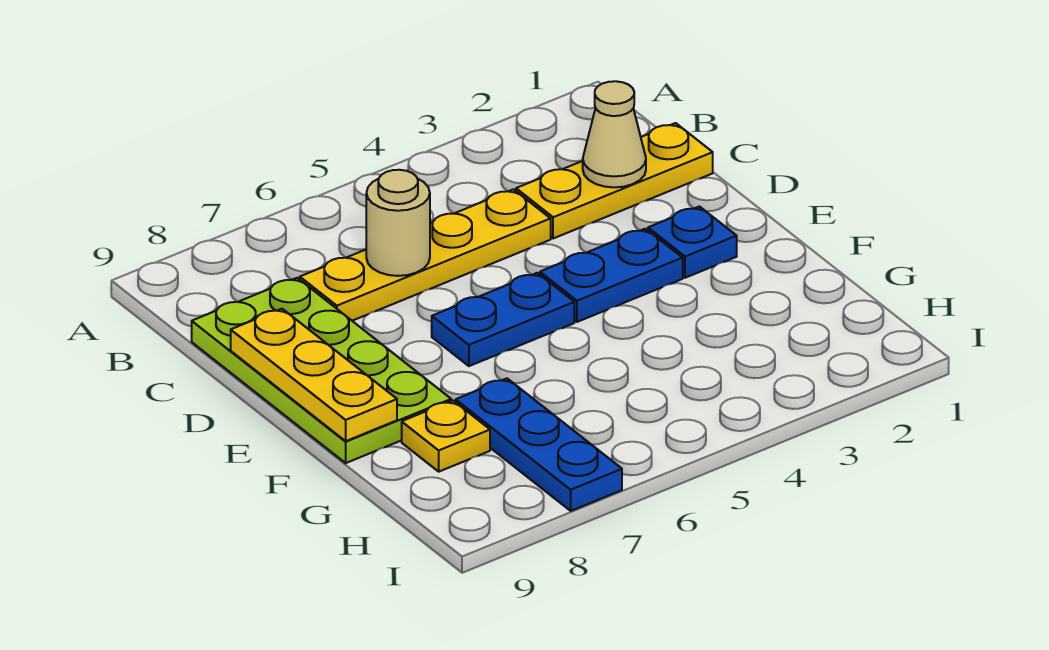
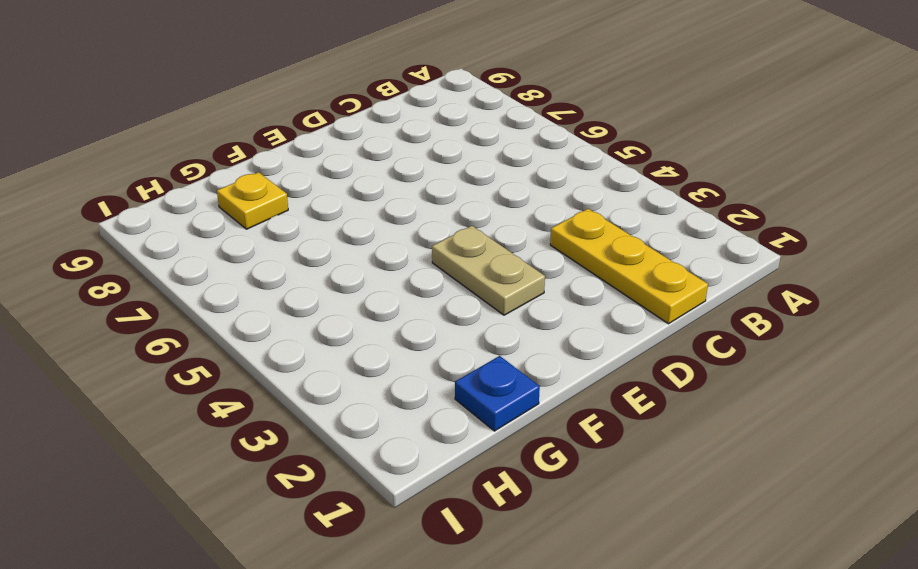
tan 1x2 plate [432,226,545,315] -> blue 1x2 plate [540,229,683,322]
blue 1x1 plate [455,356,540,431] -> blue 1x1 plate moved to [648,207,737,278]
none -> yellow 1x4 plate [300,189,551,321]
none -> lime 2x4 plate [192,278,451,463]

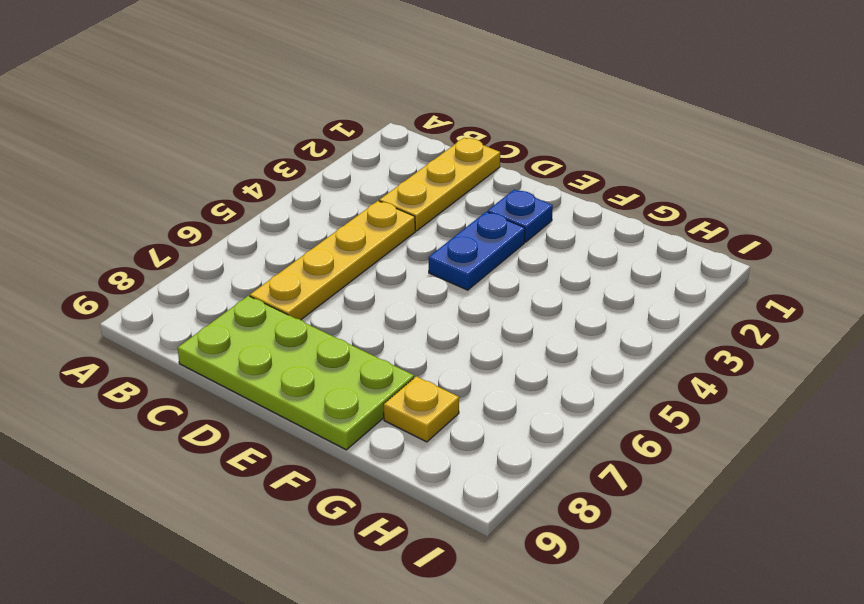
none -> blue 1x2 plate [432,273,574,366]
none -> blue 1x3 plate [456,378,622,511]

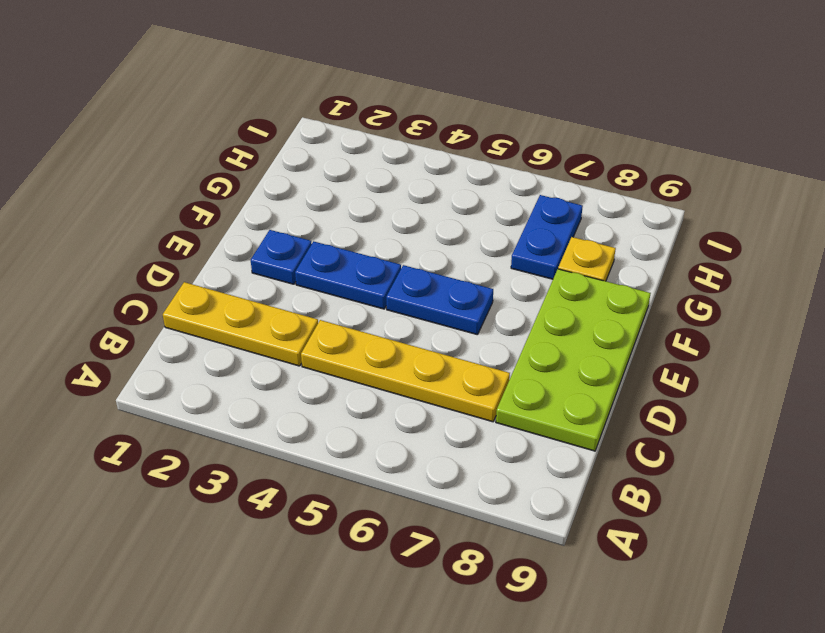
blue 1x2 plate [511,195,583,279] -> blue 1x3 plate [456,378,622,511]
none -> tan 1x1 cone [583,81,646,187]
none -> tan 1x1 round brick [366,170,430,276]

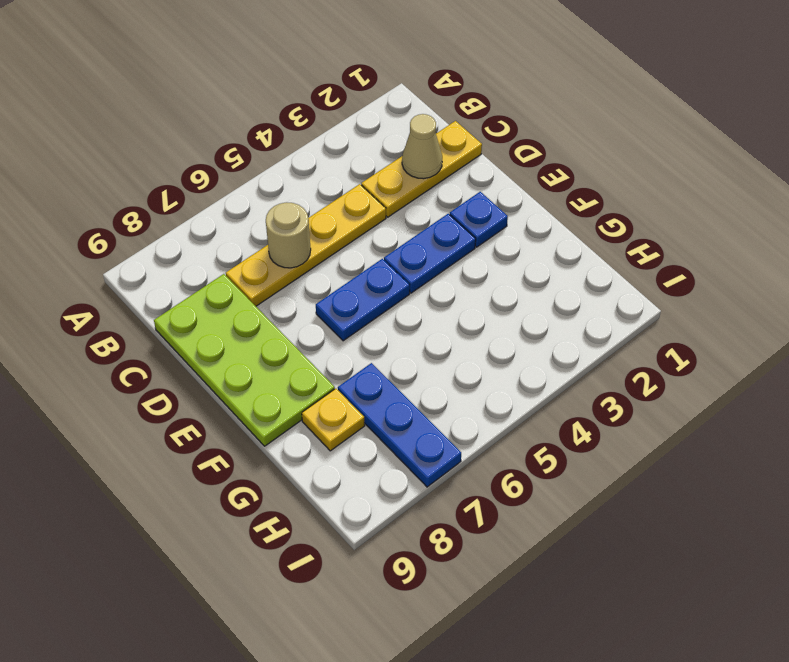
none -> yellow 1x3 plate [231,309,397,441]

